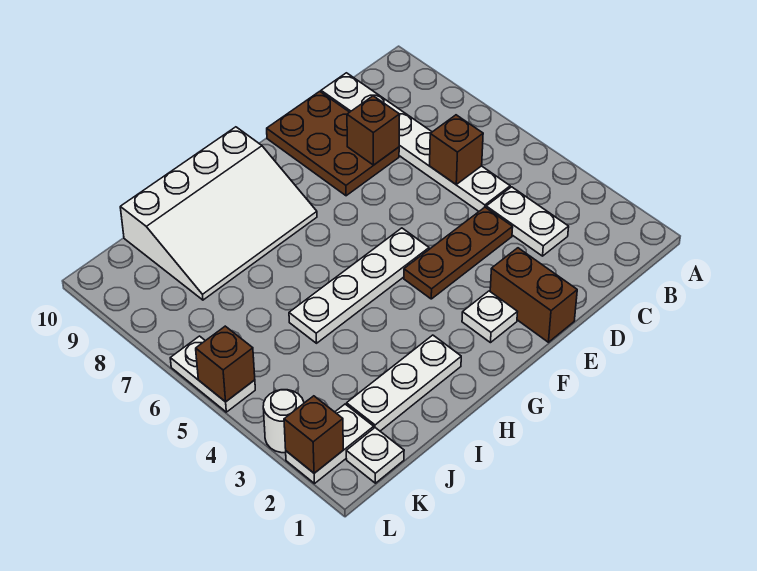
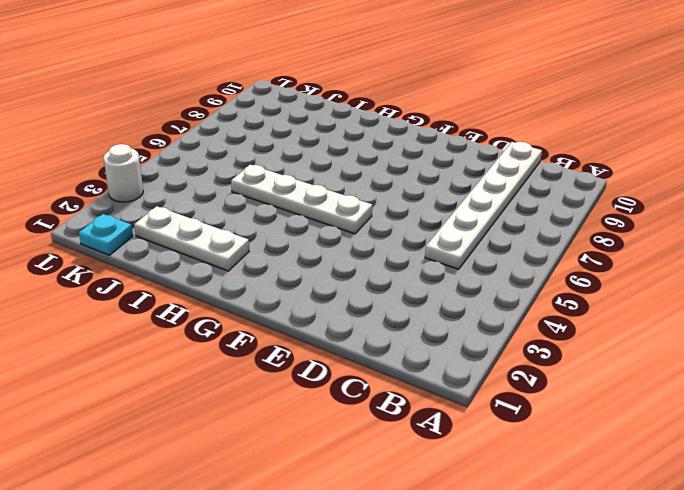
cyan 1x1 plate [79,214,133,255] -> white 1x1 plate [346,428,404,483]
none -> white 1x2 plate [486,187,569,256]
none -> brown 1x3 plate [404,207,513,299]
none -> brown 2x3 plate [267,91,399,196]

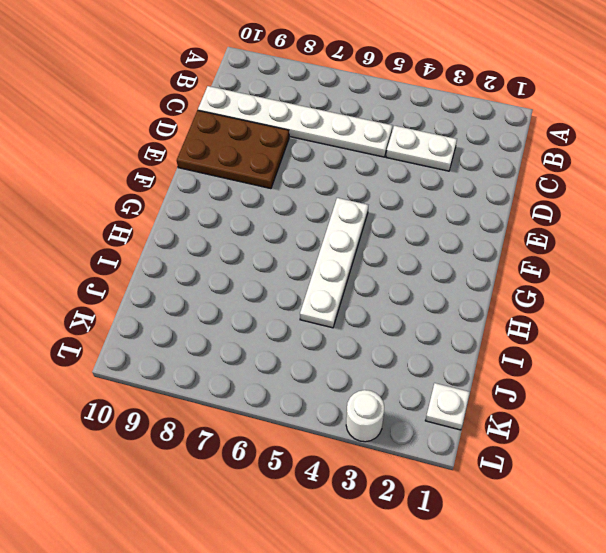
none -> brown 1x3 plate [404,207,513,299]
none -> brown 1x2 brick [490,248,577,342]
none -> white 1x1 plate [462,291,517,343]

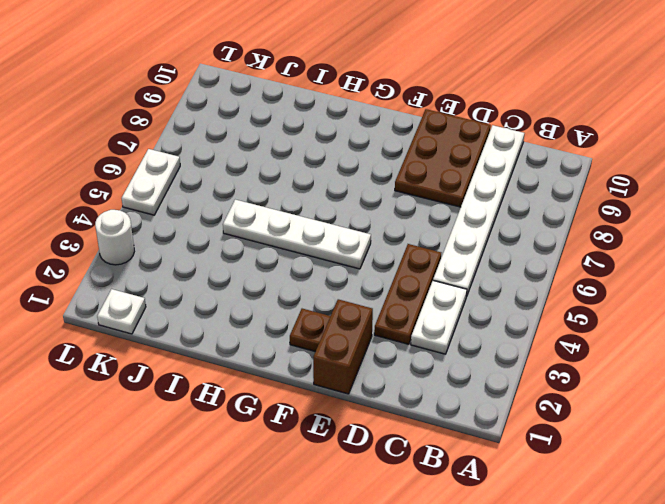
brown 1x3 plate [374,244,441,344] -> brown 1x3 plate turned to [404,207,513,299]
brown 1x1 plate [290,309,330,352] -> white 1x1 plate [462,291,517,343]
none -> white 3x4 slope [120,127,317,300]
none -> white 1x3 plate [347,335,461,431]
none -> white 1x2 plate [286,404,374,483]

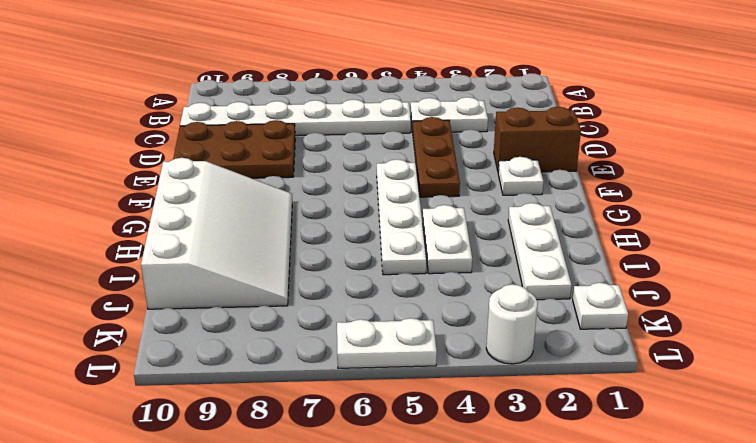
white 1x2 plate [423,205,472,274] -> white 1x2 plate moved to [286,404,374,483]
none -> brown 1x1 brick [430,115,483,184]
none -> brown 1x1 brick [347,96,400,165]
none -> brown 1x1 brick [284,396,343,473]

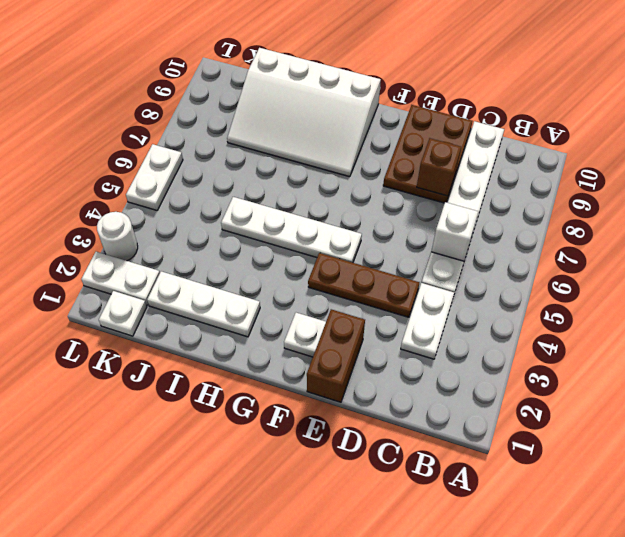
white 1x1 brick [431,202,478,261] -> brown 1x1 brick [430,115,483,184]
none -> brown 1x1 brick [284,396,343,473]
none -> brown 1x1 brick [196,326,255,402]

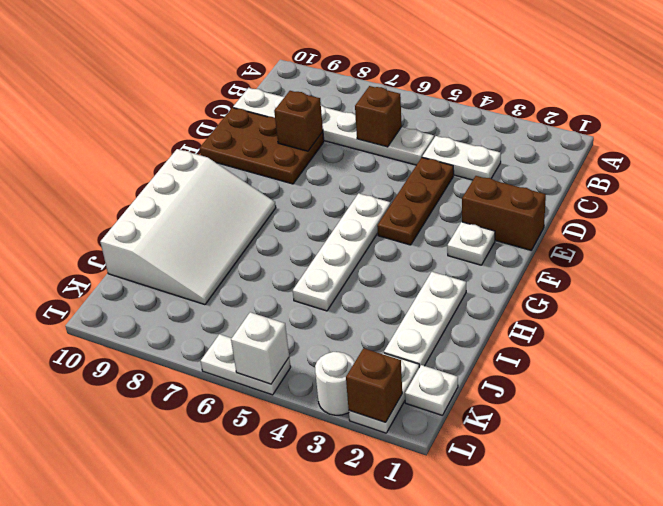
white 1x1 brick [231,312,289,384] -> brown 1x1 brick [196,326,255,402]

